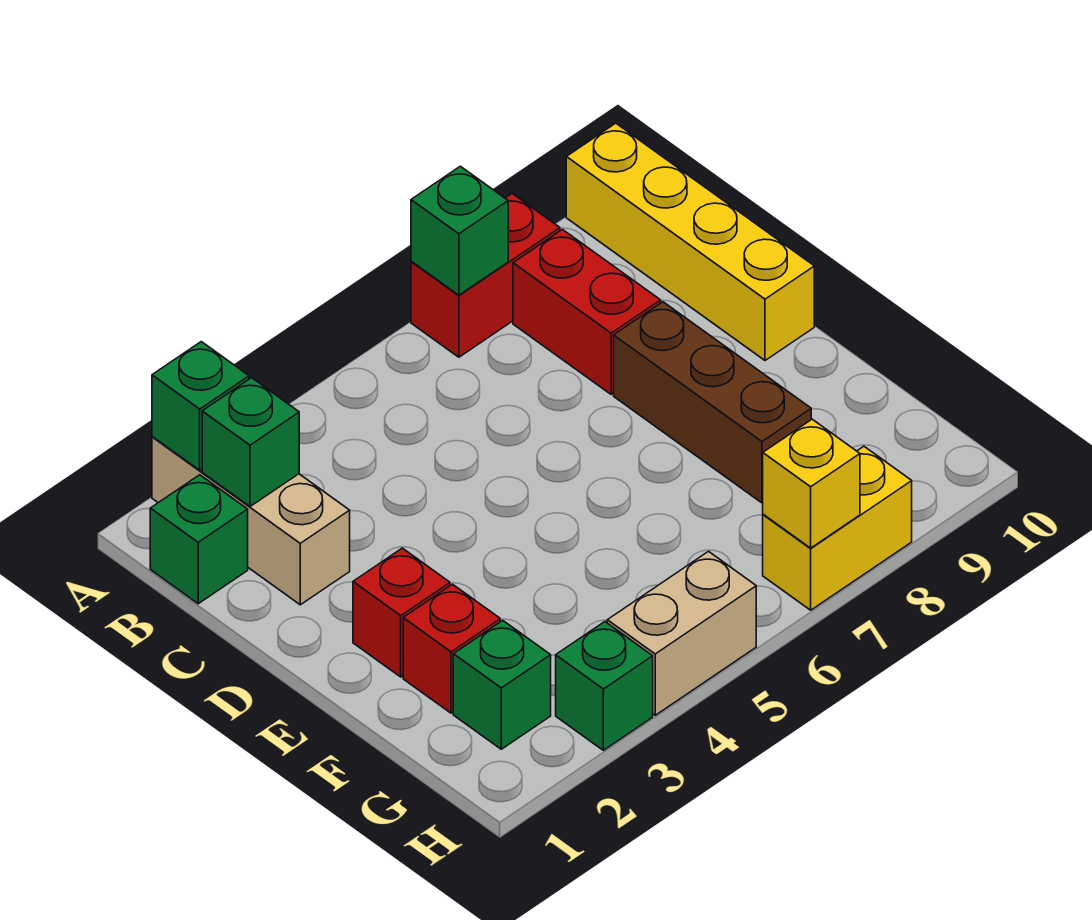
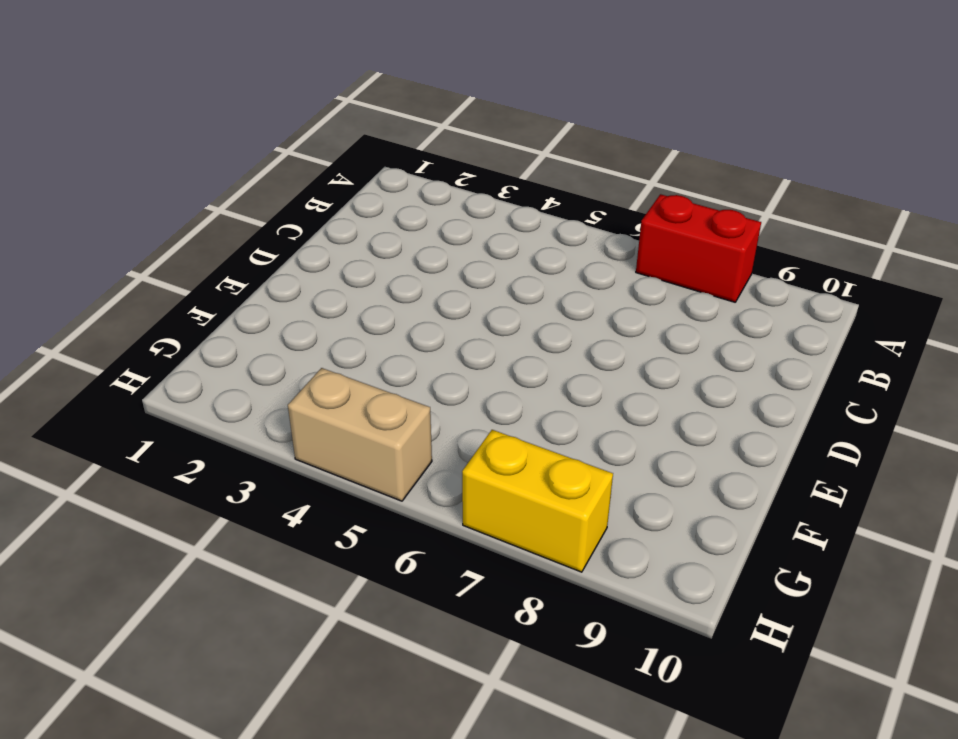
none -> tan 1x3 brick [152,437,350,605]
none -> yellow 1x4 brick [566,123,814,360]
none -> green 1x1 brick [150,475,248,604]

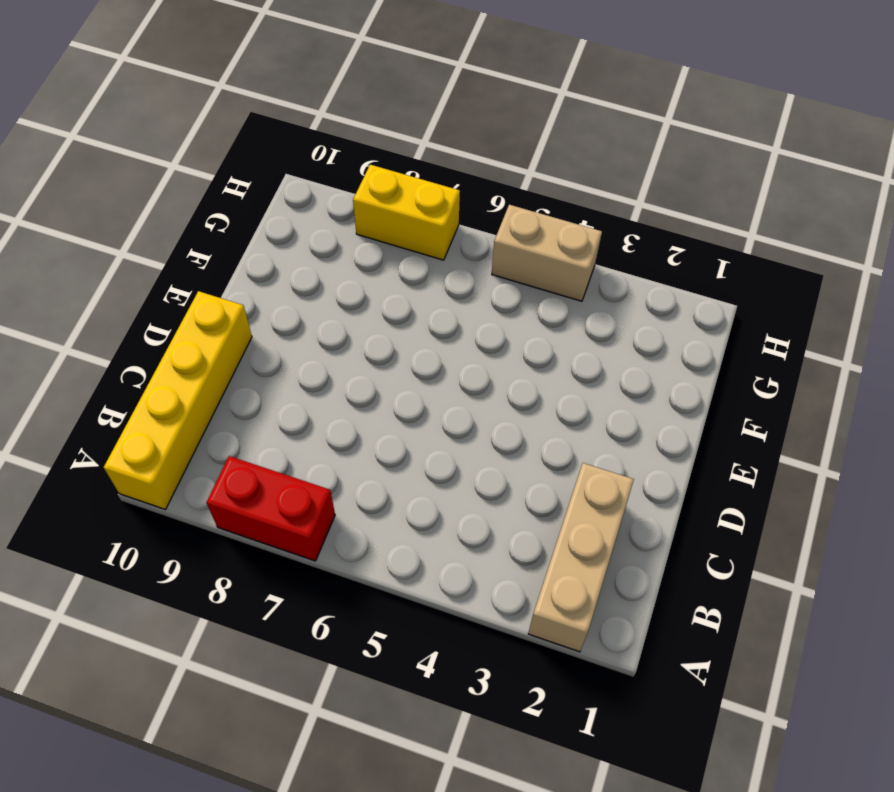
none -> green 1x1 brick [150,475,248,604]
none -> red 1x2 brick [513,230,661,394]
none -> brown 1x3 brick [614,302,811,503]

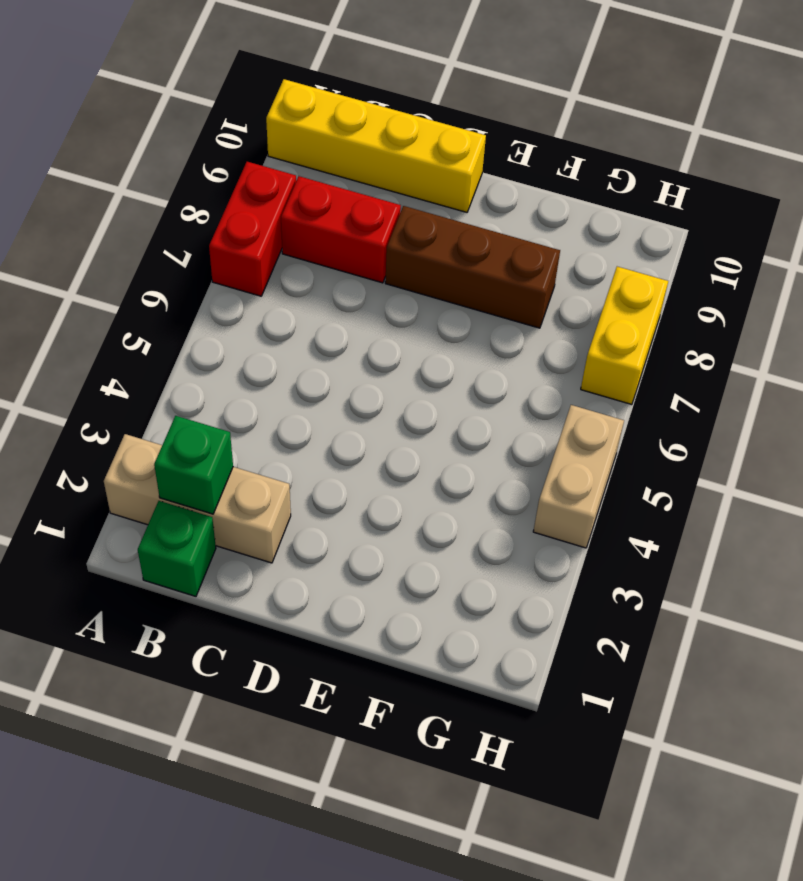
none -> red 1x1 brick [353,548,450,677]
none -> red 1x1 brick [403,584,500,713]
none -> green 1x1 brick [453,621,551,749]

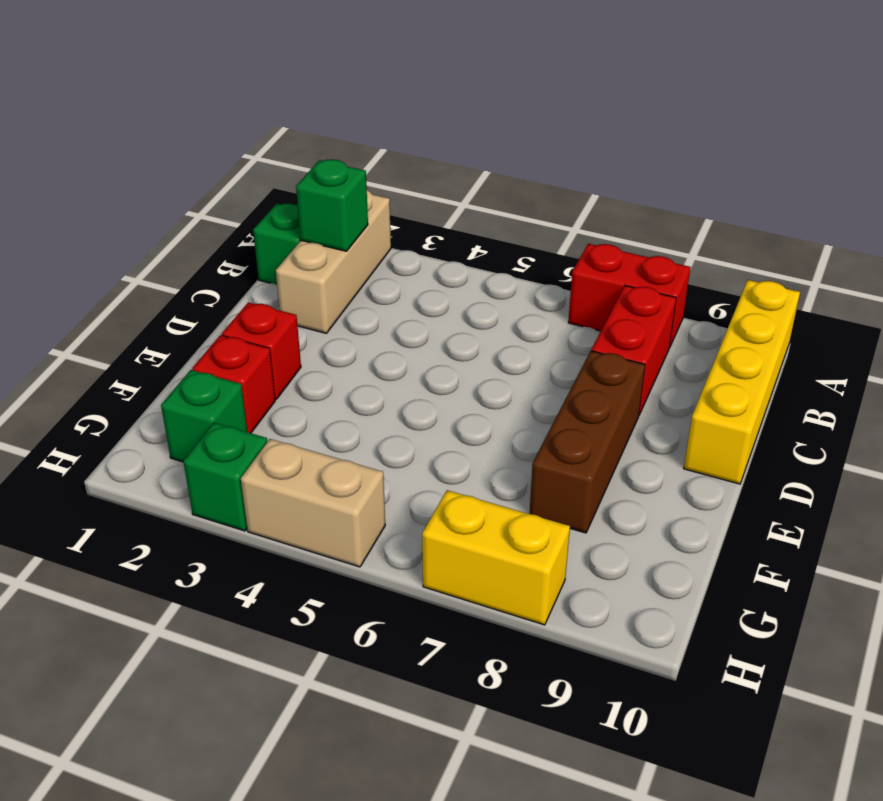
none -> green 1x1 brick [152,342,249,470]
none -> green 1x1 brick [411,166,508,295]
none -> yellow 1x1 brick [763,419,860,548]

